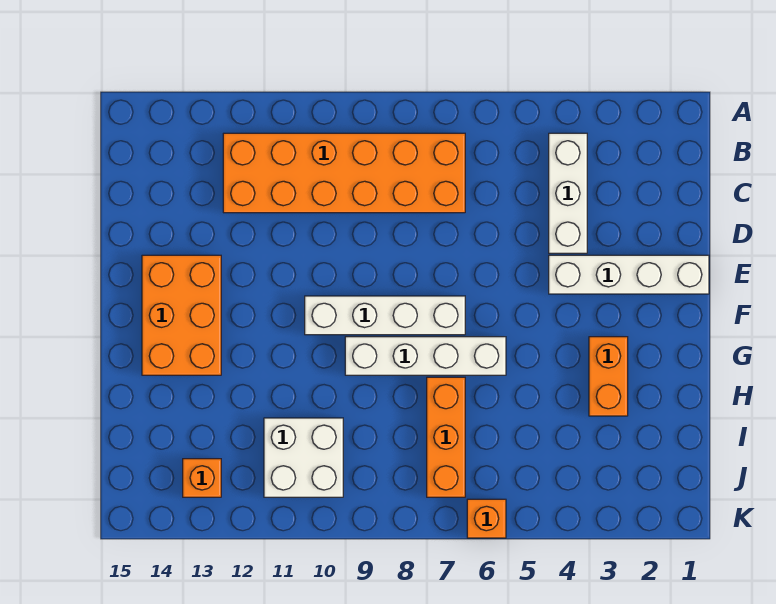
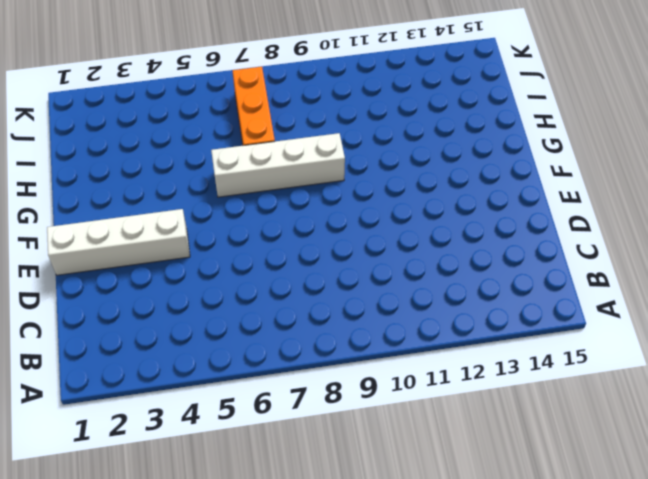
none -> white 1x3 brick [549,133,587,253]
none -> orange 2x6 brick [223,133,465,213]

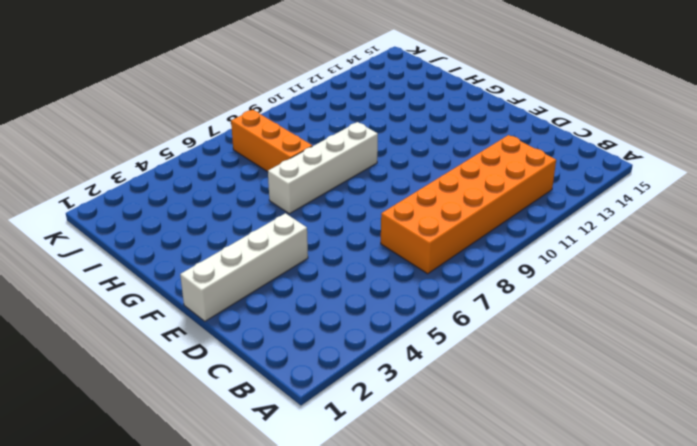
none -> white 1x3 brick [549,133,587,253]
none -> orange 2x3 brick [142,255,221,375]

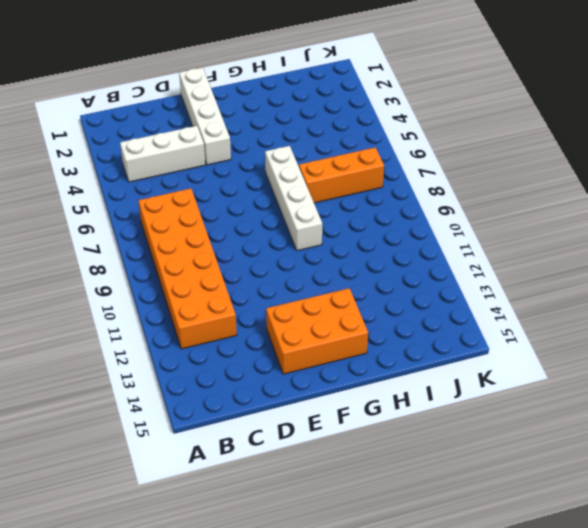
none -> white 1x4 brick [305,296,465,335]
none -> orange 1x2 brick [589,337,628,416]

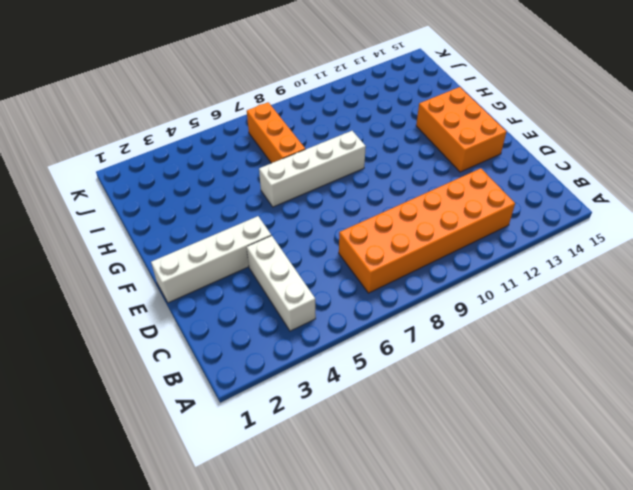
none -> white 1x4 brick [305,296,465,335]
none -> orange 1x2 brick [589,337,628,416]

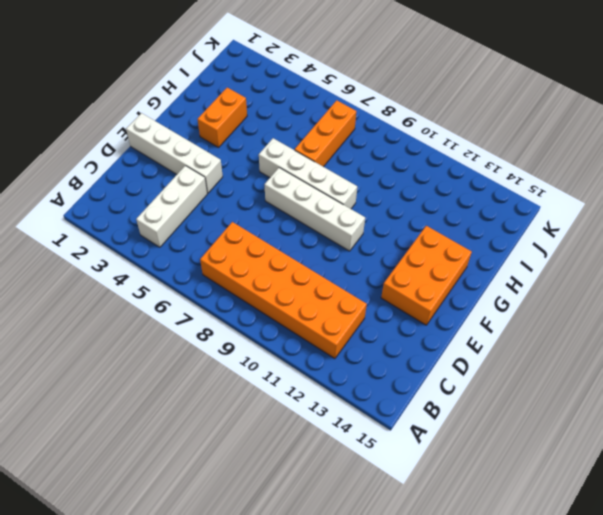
none -> white 2x2 brick [264,418,343,497]
none -> orange 1x1 brick [183,459,221,497]

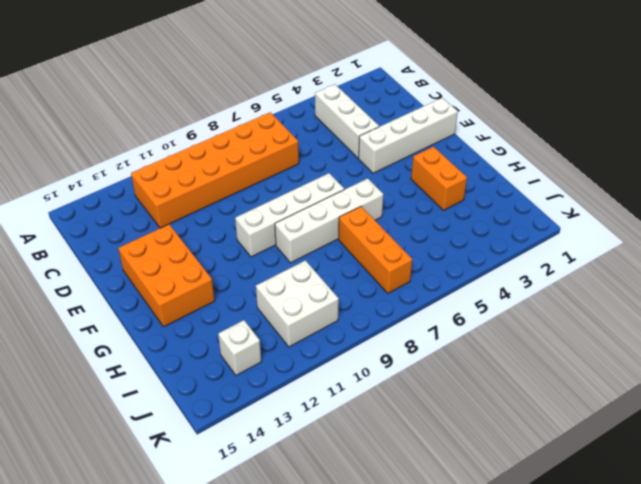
white 1x1 brick [218,320,261,375] -> orange 1x1 brick [183,459,221,497]
none -> orange 1x1 brick [467,499,506,538]

